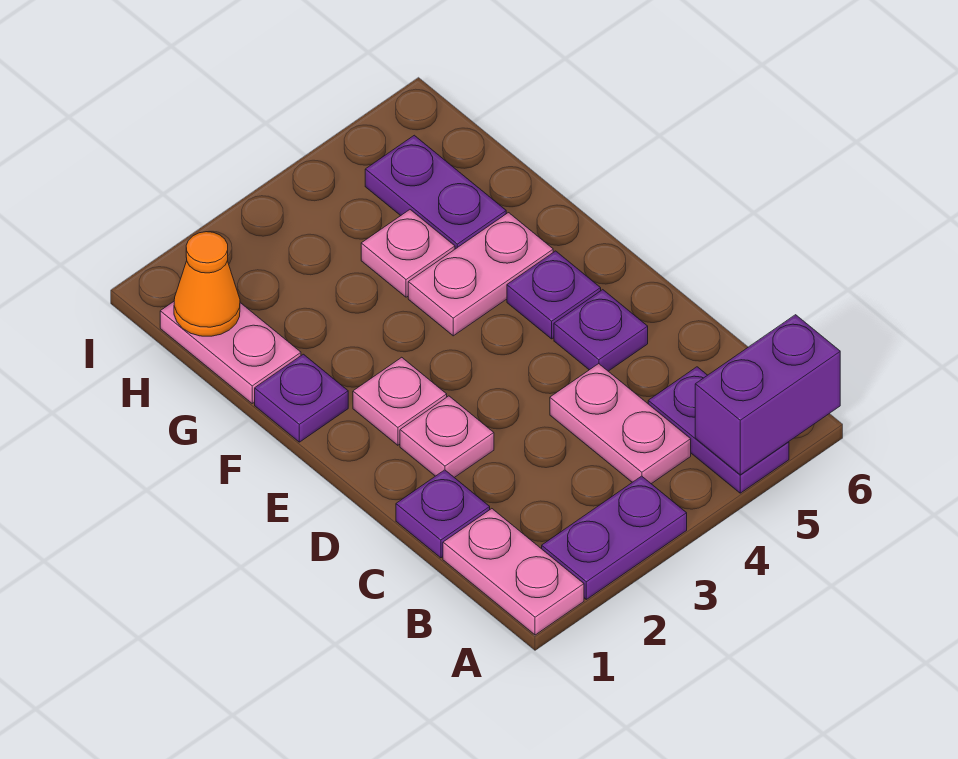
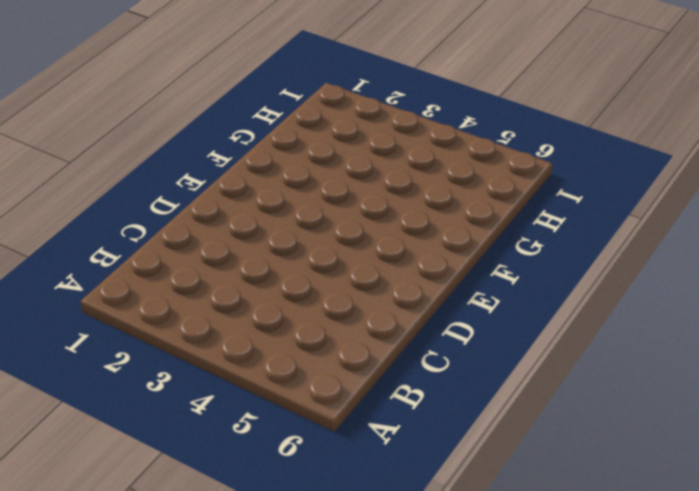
none -> pink 1x2 plate [443,509,584,635]
none -> purple 1x2 plate [542,476,687,599]
none -> purple 1x2 plate [648,367,789,493]

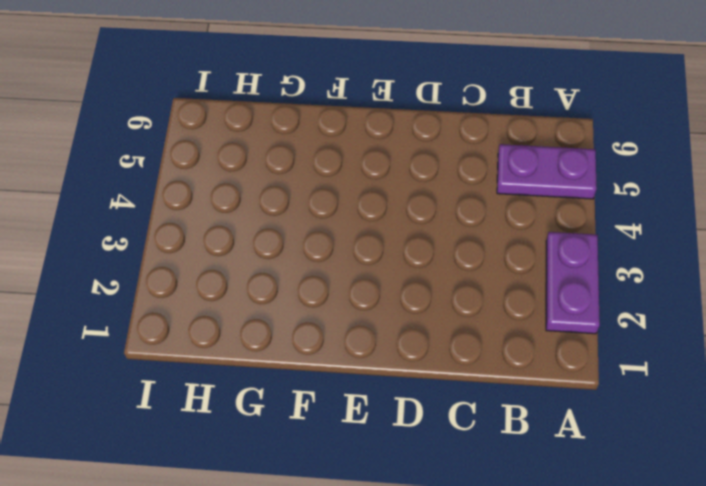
none -> pink 1x2 plate [443,509,584,635]
none -> pink 1x2 plate [550,364,691,484]
none -> purple 1x1 plate [396,470,490,558]

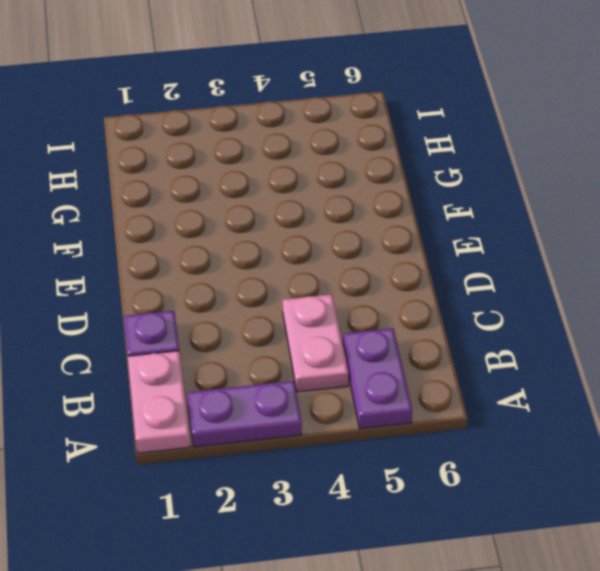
none -> pink 1x1 plate [400,396,494,478]
none -> purple 1x1 plate [554,290,648,371]
none -> pink 1x1 plate [353,357,447,445]

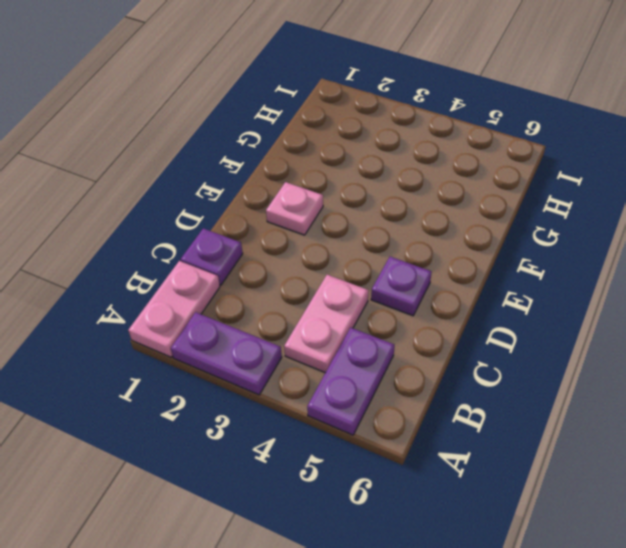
none -> pink 1x1 plate [400,396,494,478]
none -> purple 1x1 plate [507,251,601,339]
none -> purple 1x1 plate [255,354,348,442]

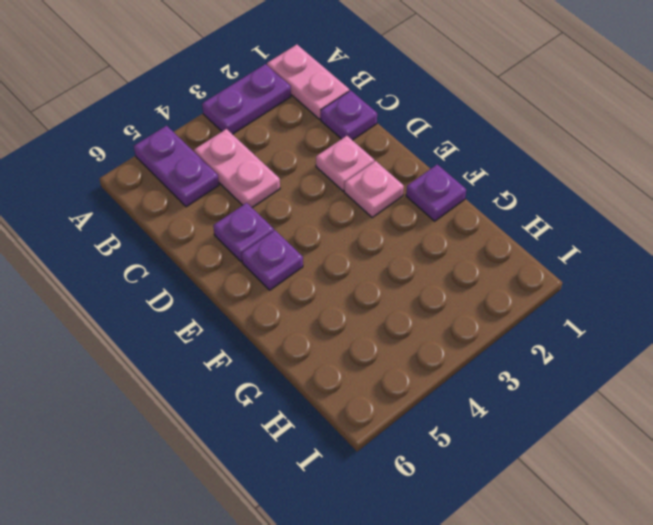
none -> pink 1x2 plate [408,213,553,336]
none -> pink 1x2 plate [160,302,301,403]
none -> pink 1x1 plate [361,210,455,297]

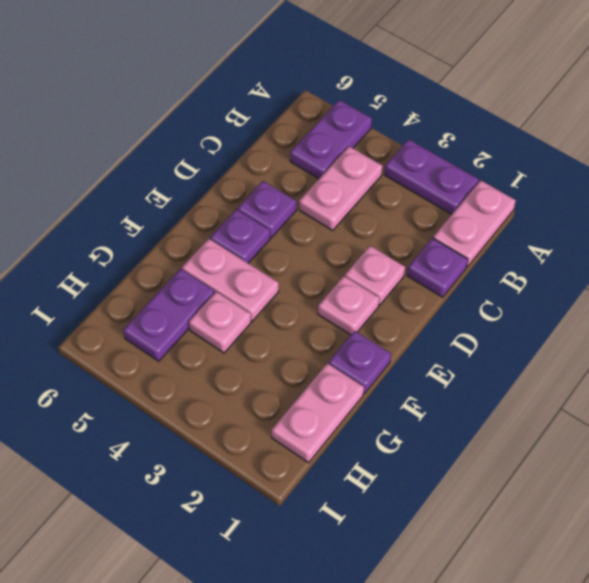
none -> purple 1x2 brick [695,315,840,475]
none -> orange 1x1 cone [174,232,240,336]

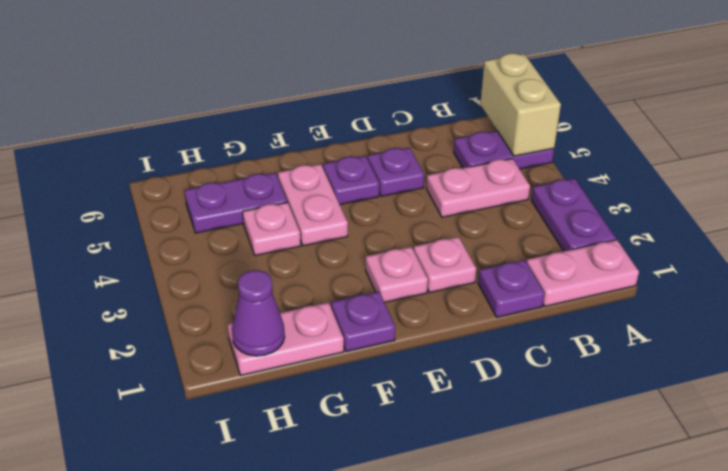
tan 1x2 brick [480,53,561,156] -> purple 1x2 brick [695,315,840,475]
purple 1x1 cone [232,270,285,356] -> orange 1x1 cone [174,232,240,336]

